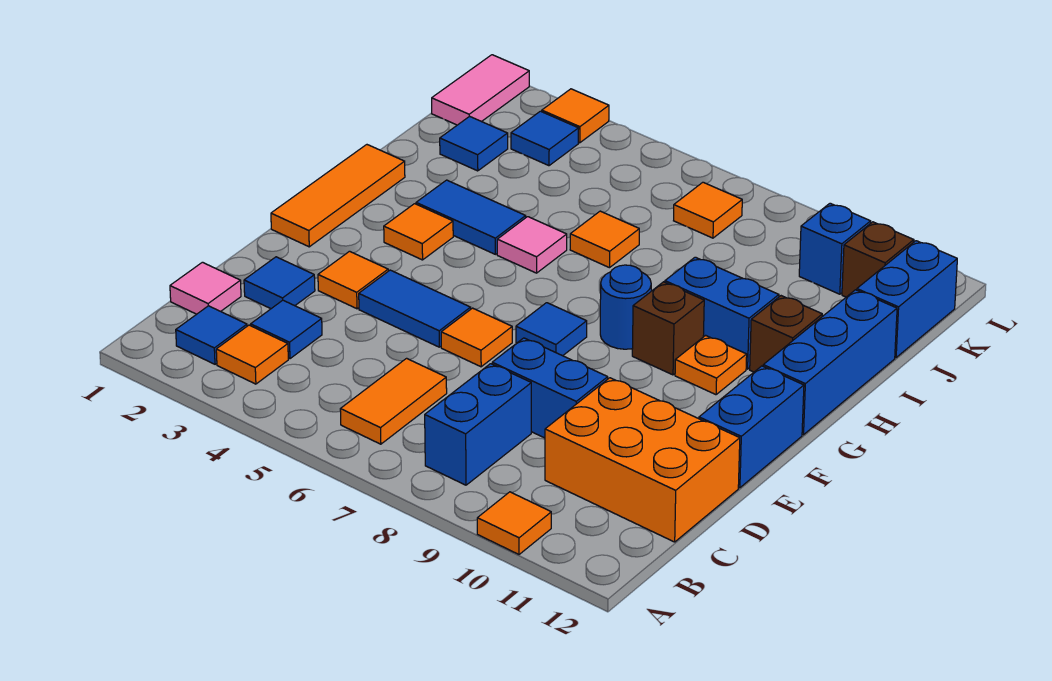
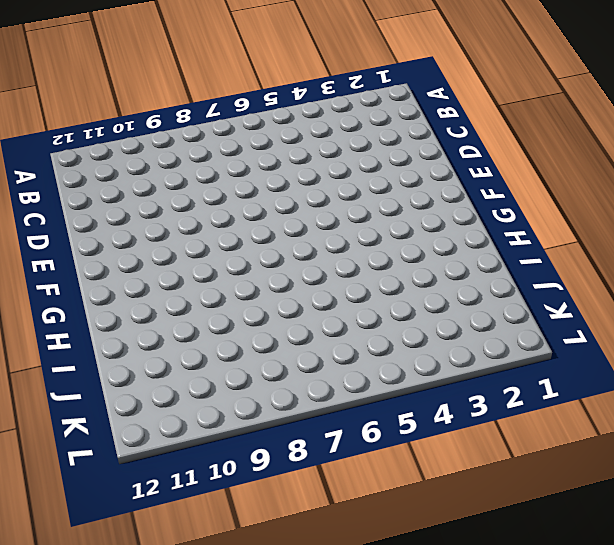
none -> orange 1x1 tile [477,492,551,554]
none -> blue 1x1 tile [176,306,247,364]
none -> orange 1x1 tile [216,325,288,384]
none -> orange 1x2 tile [340,358,447,444]

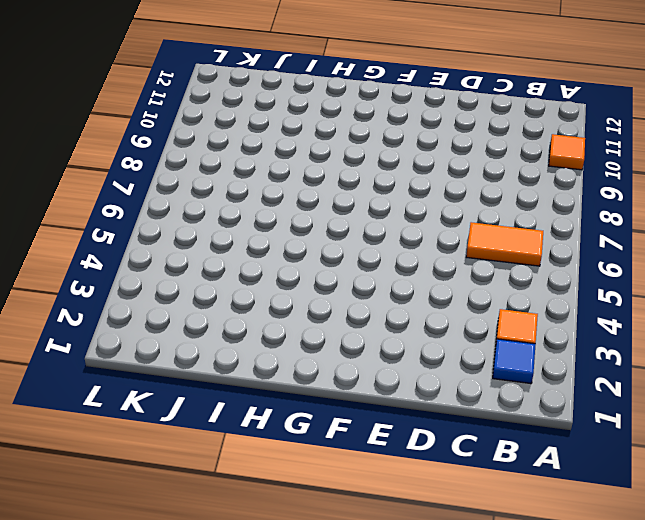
none -> blue 1x2 brick [425,364,531,485]
none -> pink 1x1 tile [170,262,241,314]
none -> blue 1x1 tile [251,300,322,359]
none -> orange 2x3 brick [545,378,740,542]

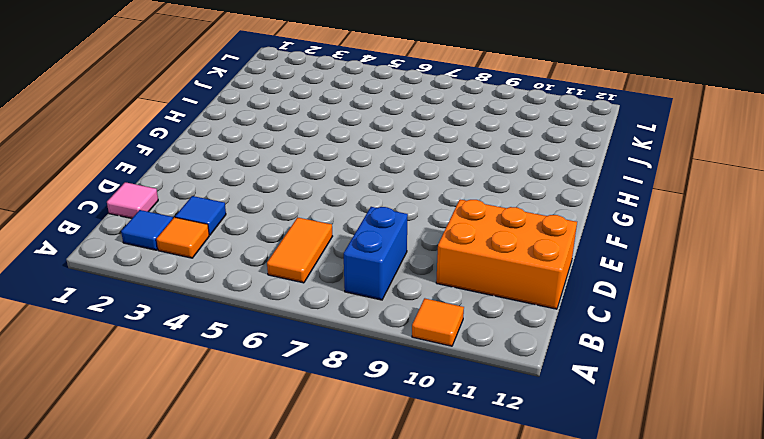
none -> blue 1x1 tile [244,257,315,309]
none -> blue 1x2 brick [492,338,608,438]
none -> orange 1x1 tile [318,251,388,309]
none -> blue 1x2 tile [359,270,471,347]

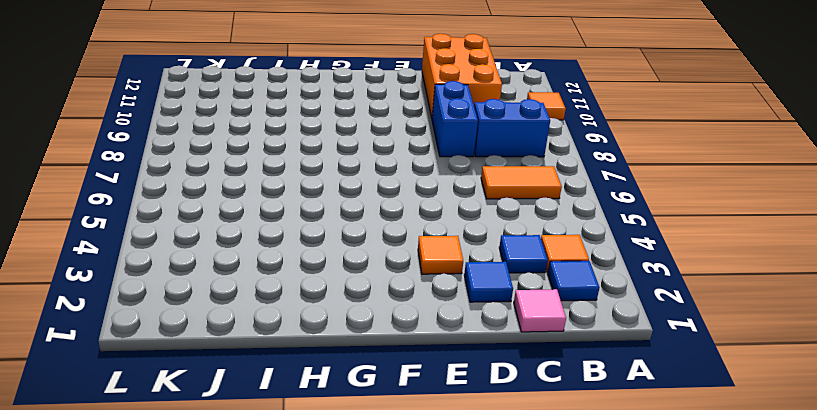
none -> blue 1x2 tile [359,270,471,347]
none -> orange 1x1 tile [441,308,512,367]
none -> blue 1x2 brick [699,366,804,488]
none -> orange 1x3 tile [271,145,405,247]

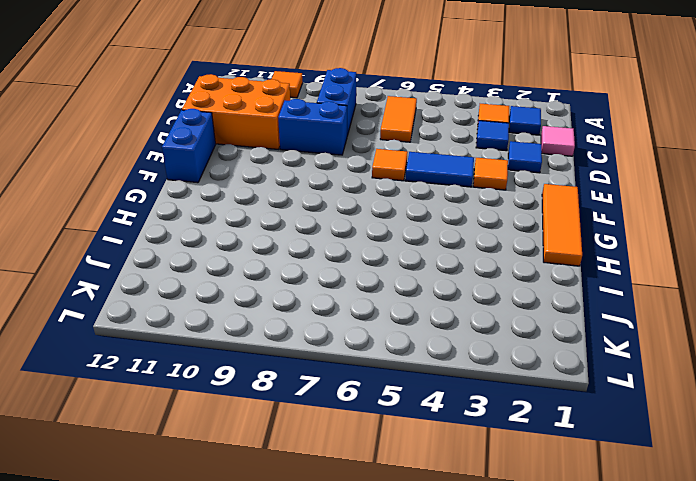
none -> blue 1x1 tile [516,303,587,356]
none -> orange 1x1 tile [384,204,453,260]
none -> blue 1x1 round brick [600,265,651,349]
none -> brown 1x1 brick [632,282,704,375]

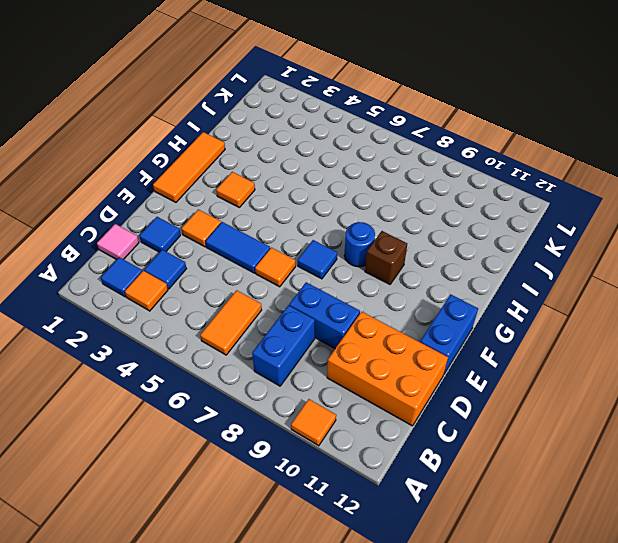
none -> orange 1x1 plate [675,335,747,395]
none -> blue 1x3 brick [763,290,897,435]
none -> blue 1x2 tile [416,180,526,254]
none -> pink 1x1 tile [497,217,567,273]

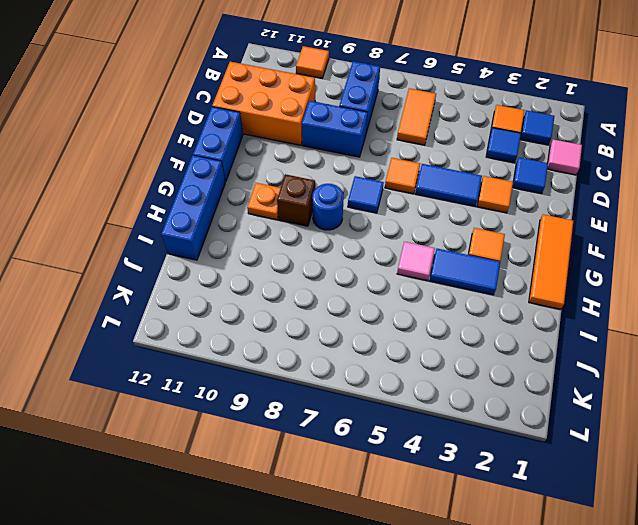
none -> blue 1x2 brick [665,257,779,369]
none -> brown 1x1 brick [750,296,822,372]
none -> orange 1x1 tile [570,211,639,268]
none -> blue 1x1 tile [440,116,508,171]

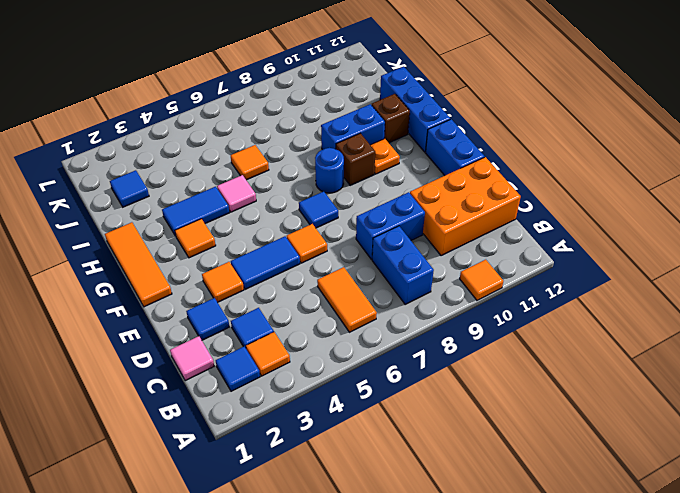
none -> blue 1x2 brick [857,241,957,358]
none -> pink 1x2 tile [432,55,529,125]
none -> blue 1x1 tile [511,111,579,166]
none -> orange 1x1 tile [674,182,742,238]

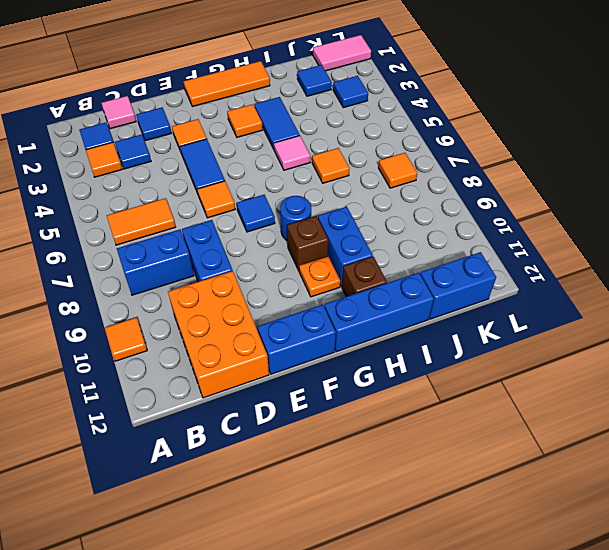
none -> blue 1x1 brick [799,203,871,294]
none -> brown 1x1 brick [842,222,914,297]
none -> orange 1x1 tile [542,89,609,143]

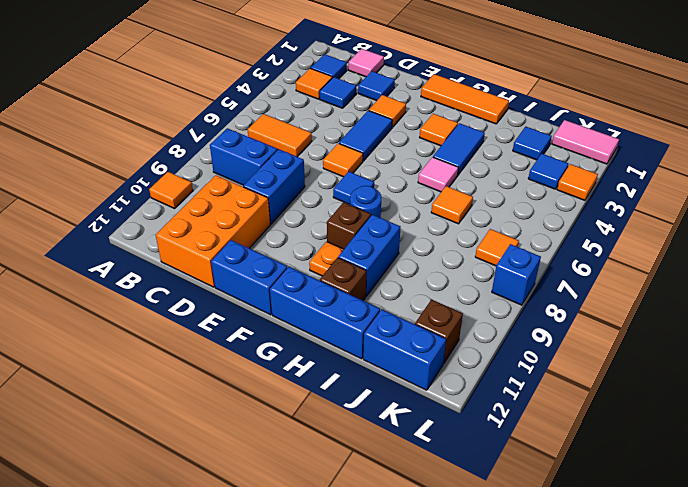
blue 1x1 brick [492,244,541,305] -> blue 1x1 brick moved to [799,203,871,294]

